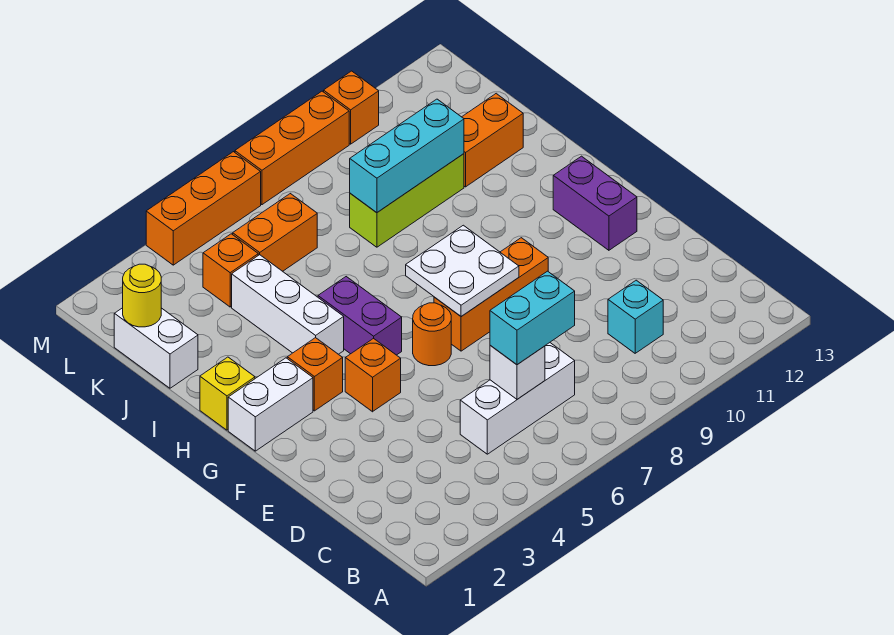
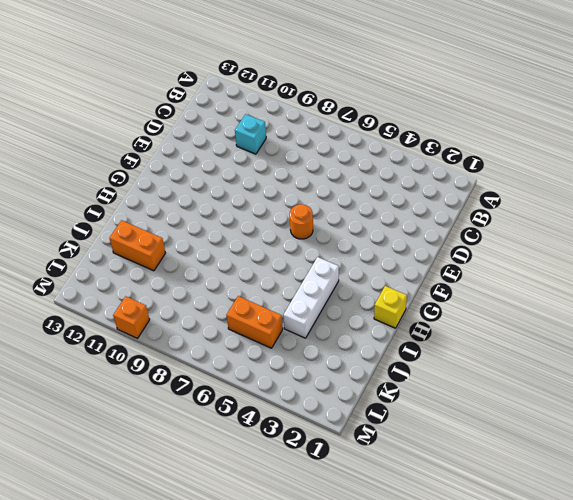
none -> white 1x3 brick [460,343,575,454]
none -> orange 1x1 brick [345,338,401,412]
none -> orange 1x3 brick [434,238,548,351]

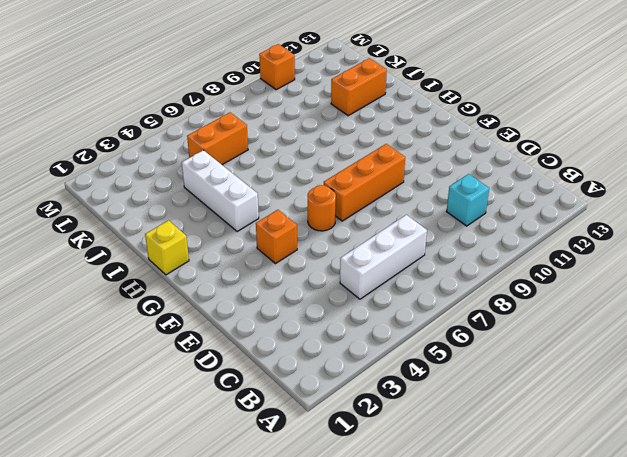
none -> purple 1x2 brick [553,156,637,250]
none -> white 1x2 brick [228,358,313,451]
none -> orange 1x1 brick [287,338,343,411]

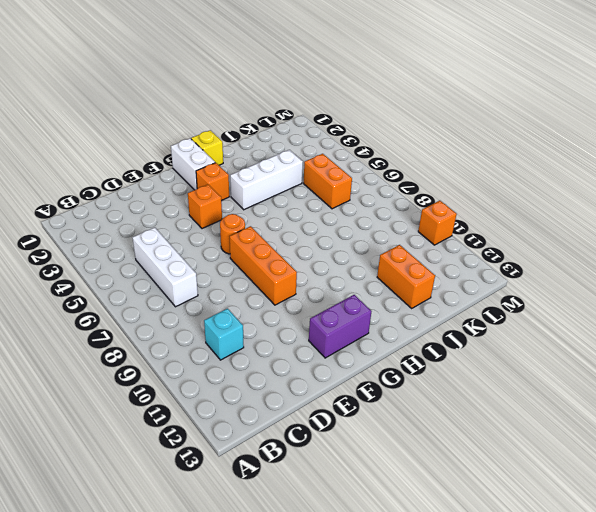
none -> purple 1x2 brick [318,277,402,355]
none -> white 1x2 brick [114,308,198,388]
none -> lime 1x3 brick [350,154,464,247]

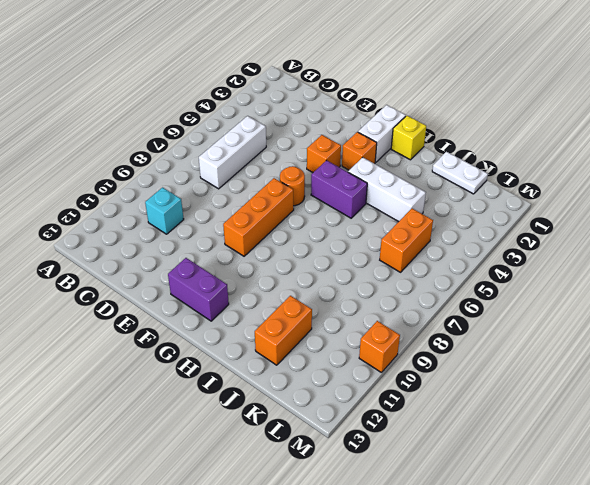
white 1x2 plate [432,152,488,194] -> white 1x2 brick [114,308,198,388]
none -> lime 1x3 brick [350,154,464,247]
none -> orange 1x1 brick [203,234,258,307]
none -> orange 1x3 brick [146,152,261,265]

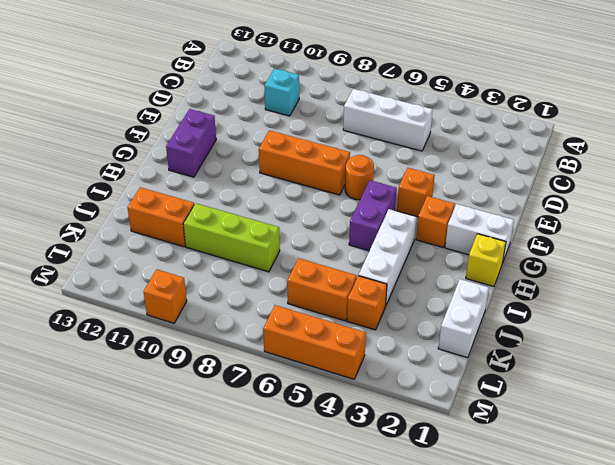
none -> orange 1x3 brick [235,91,349,205]
none -> white 1x1 brick [490,345,545,399]
none -> white 2x2 plate [406,225,519,316]

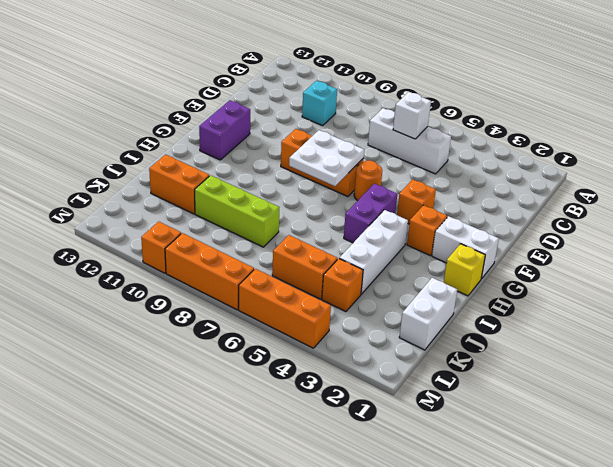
none -> cyan 1x3 brick [350,99,464,213]
none -> yellow 1x1 round brick [123,264,161,327]
none -> cyan 1x2 brick [490,271,575,365]

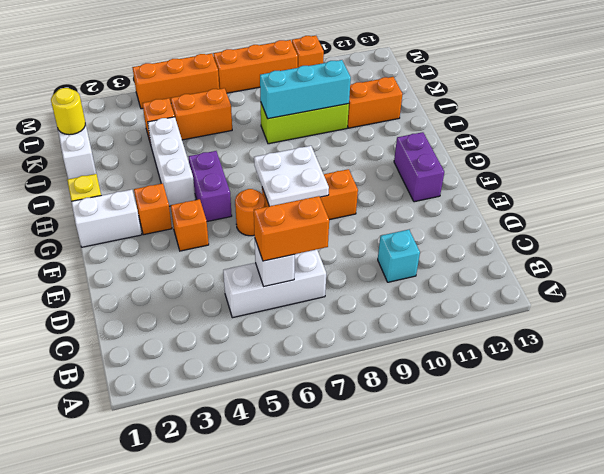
orange 1x2 brick [254,196,329,261] -> cyan 1x2 brick [490,271,575,365]

